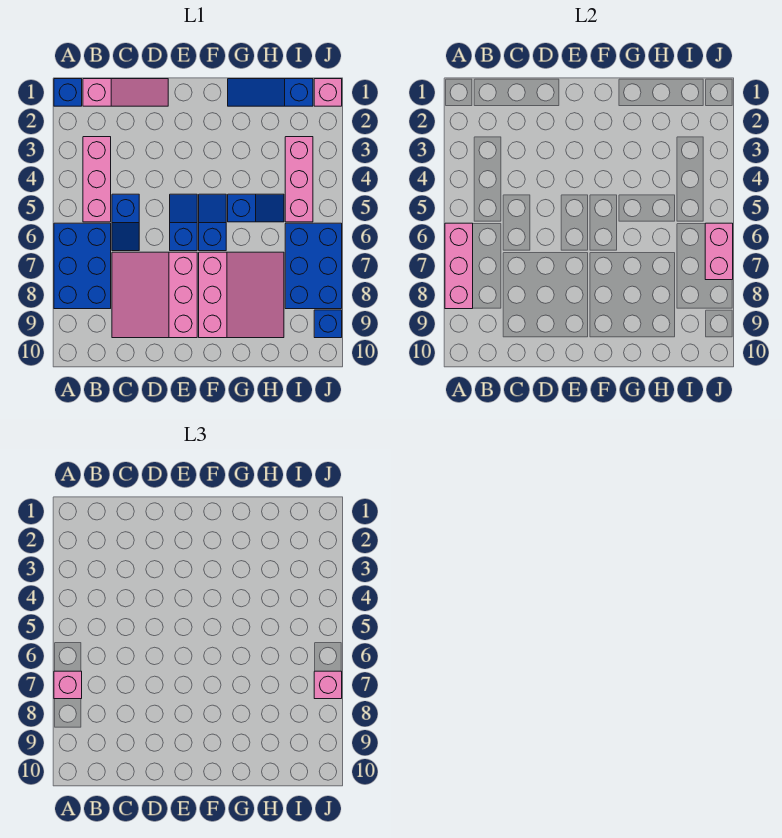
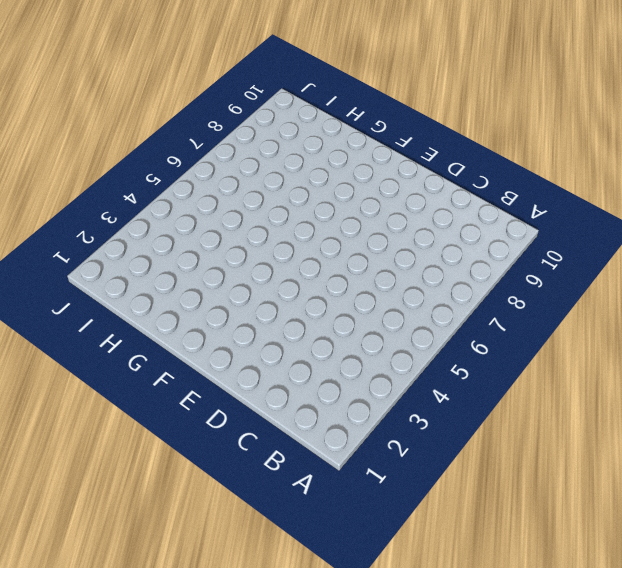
none -> blue 1x1 brick [54,79,82,106]
none -> blue 2x3 brick [54,223,111,309]
none -> pink 1x3 slope [83,79,168,106]

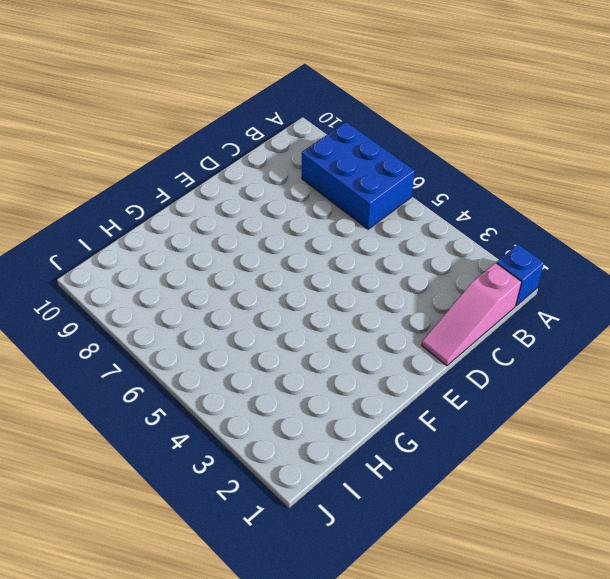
none -> pink 1x3 brick [83,137,111,222]
none -> blue 1x2 slope [112,194,139,251]
none -> pink 3x3 slope [112,252,197,338]

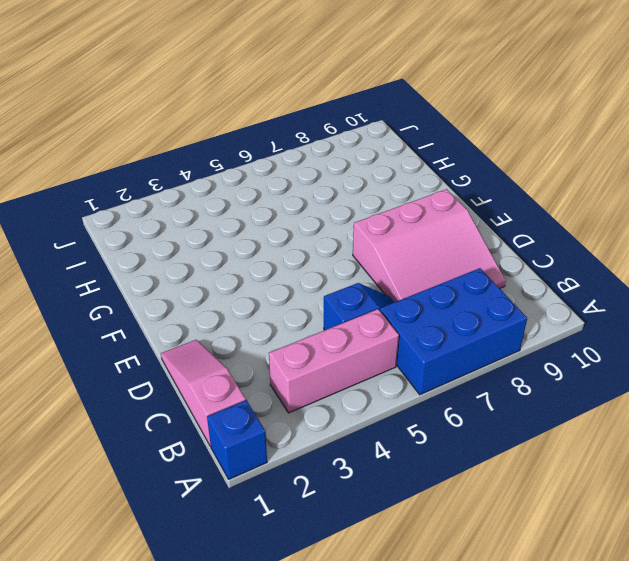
none -> blue 1x2 slope [170,194,197,251]
none -> blue 1x2 slope [199,194,226,251]
none -> pink 3x3 slope [199,252,284,338]

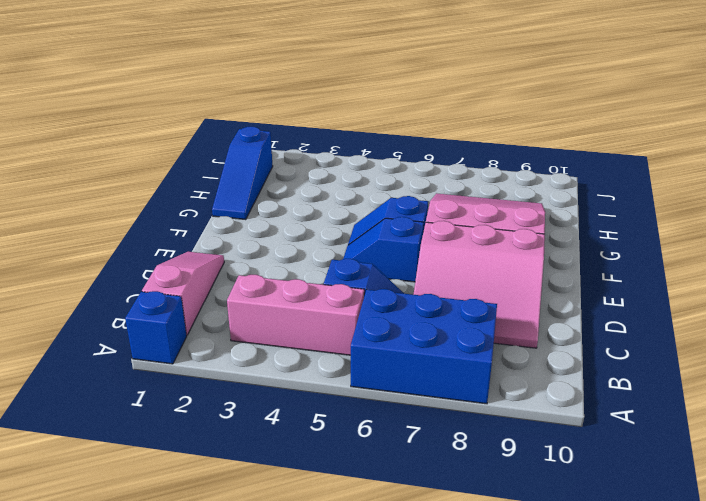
none -> blue 1x2 slope [228,194,284,222]
none -> pink 1x3 brick [285,137,313,222]
none -> blue 2x3 brick [285,223,342,309]

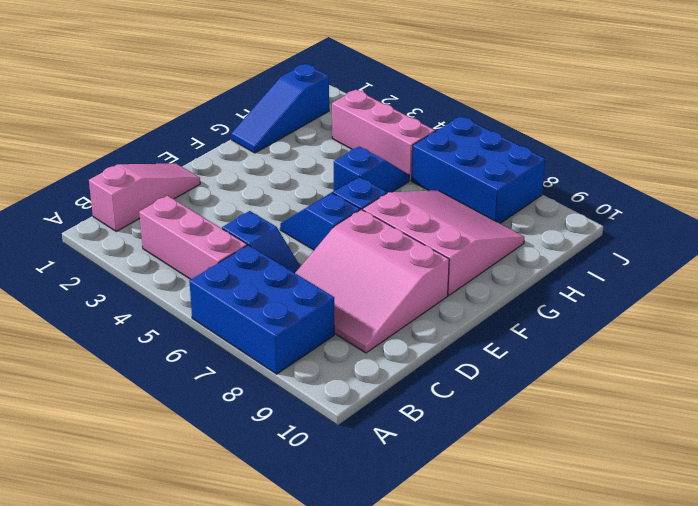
none -> blue 1x1 brick [54,79,82,106]
none -> pink 1x1 brick [314,79,342,106]
none -> blue 1x1 brick [314,310,342,338]

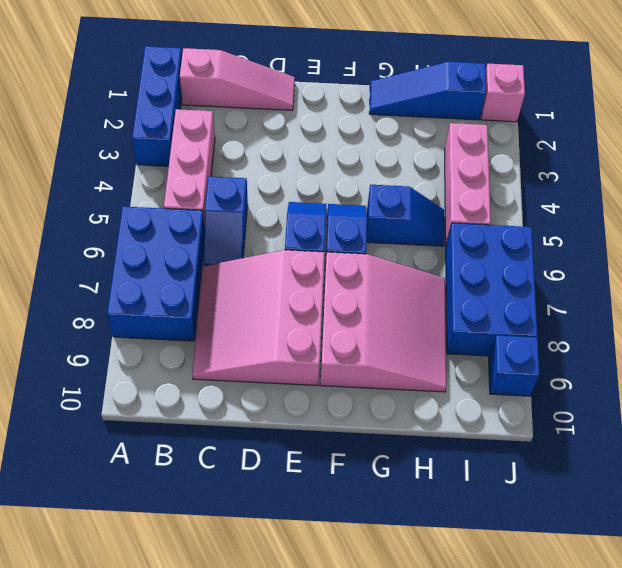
blue 1x3 brick [132,46,182,166] -> blue 1x1 brick [54,79,82,106]
none -> pink 1x3 brick [445,223,473,309]
none -> pink 1x2 brick [705,223,733,280]
none -> pink 1x1 brick [54,671,82,699]

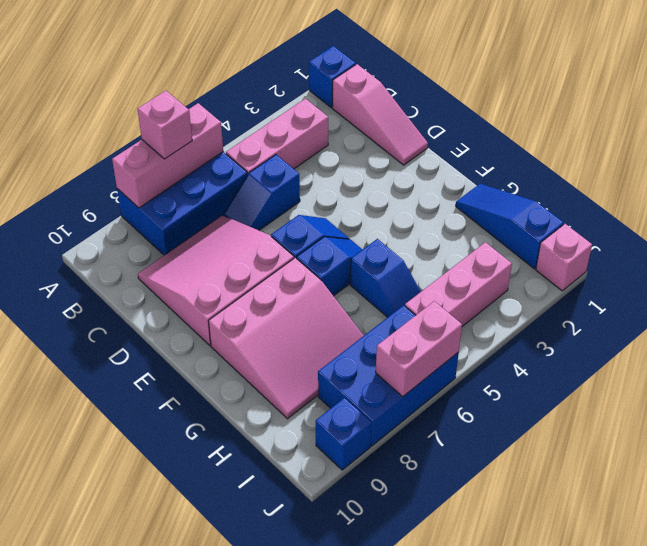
none -> pink 1x1 brick [314,671,342,699]

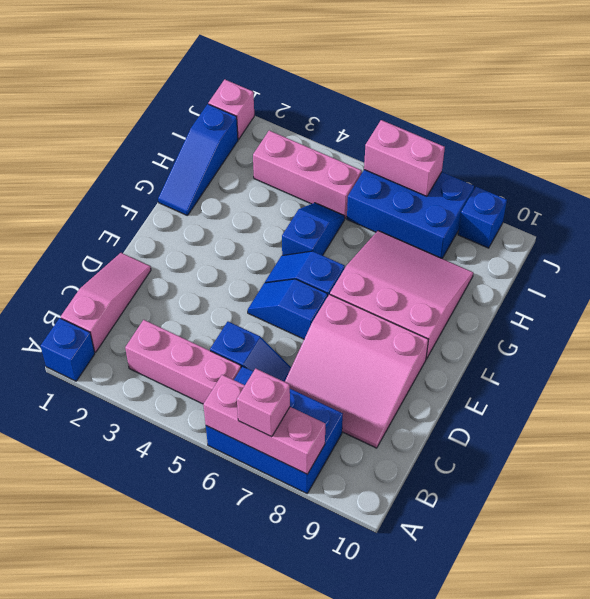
none -> pink 1x1 brick [314,671,342,699]

